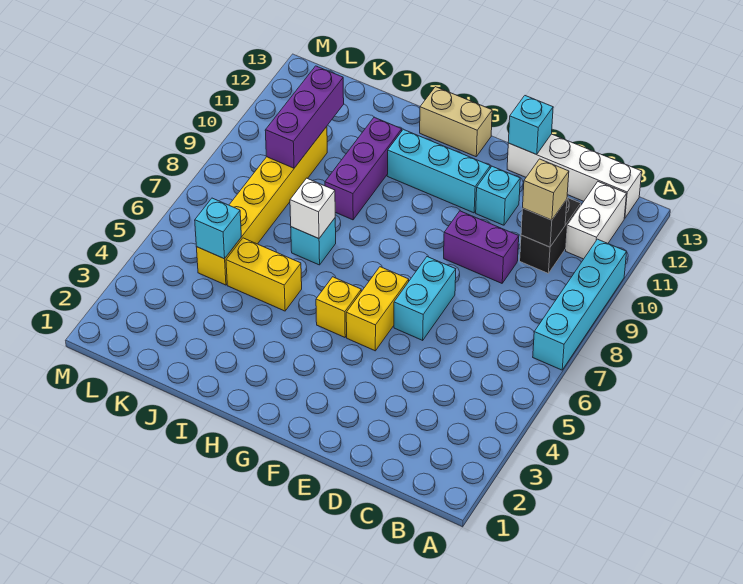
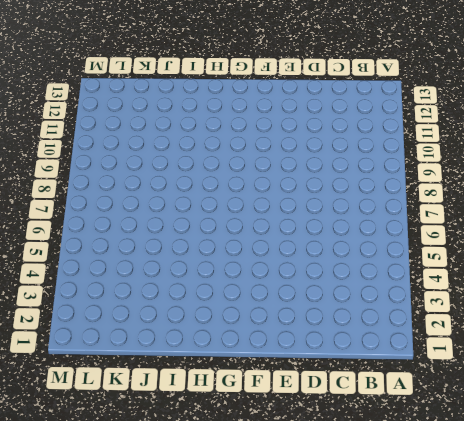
none -> cyan 1x4 brick [533,239,627,370]
none -> white 1x2 brick [566,182,627,259]
none -> white 1x4 brick [507,134,642,218]

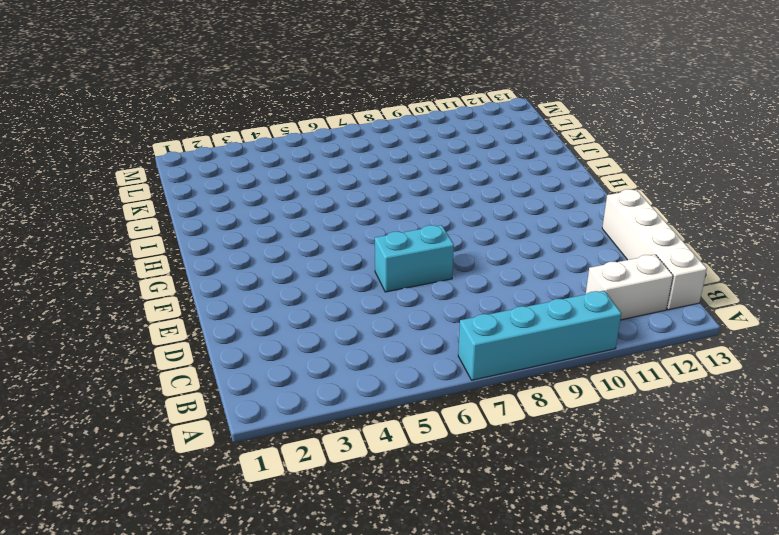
none -> black 1x2 brick [520,198,581,273]
none -> purple 1x2 brick [444,211,519,283]
none -> cyan 1x1 brick [476,166,520,225]

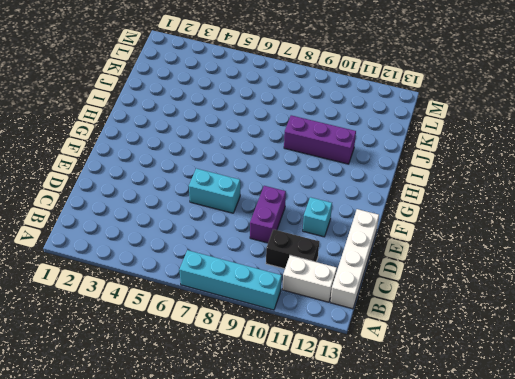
none -> yellow 1x2 brick [346,267,409,351]
none -> cyan 1x3 brick [387,129,490,213]
none -> yellow 1x1 brick [316,277,361,337]

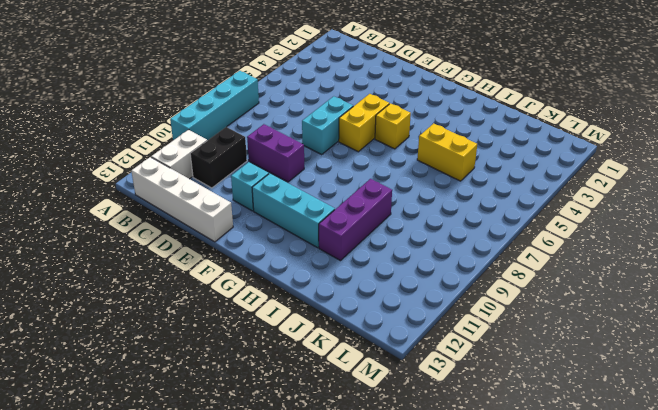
none -> tan 1x2 brick [420,87,492,157]
none -> cyan 1x1 brick [291,218,336,265]
none -> yellow 1x6 brick [197,127,327,285]

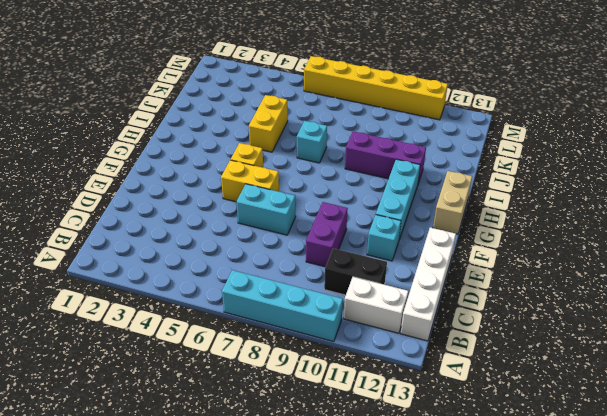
yellow 1x6 brick [304,56,448,120] -> yellow 1x6 brick moved to [197,127,327,285]
none -> black 1x1 brick [521,199,567,247]
none -> cyan 1x1 brick [508,96,553,154]
none -> white 1x1 brick [290,178,335,239]

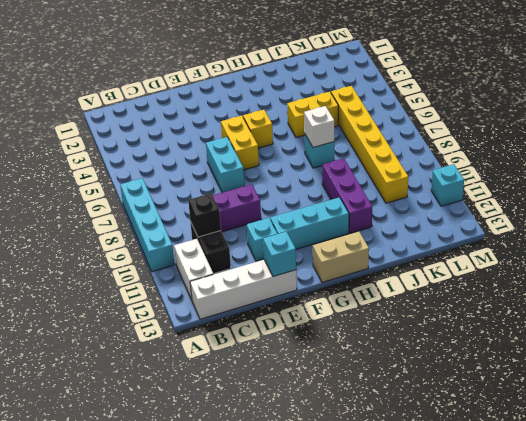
cyan 1x1 brick [431,164,464,206] -> cyan 1x1 brick moved to [195,198,241,259]
none -> purple 1x3 brick [265,66,344,168]
none -> tan 1x1 brick [523,159,569,220]

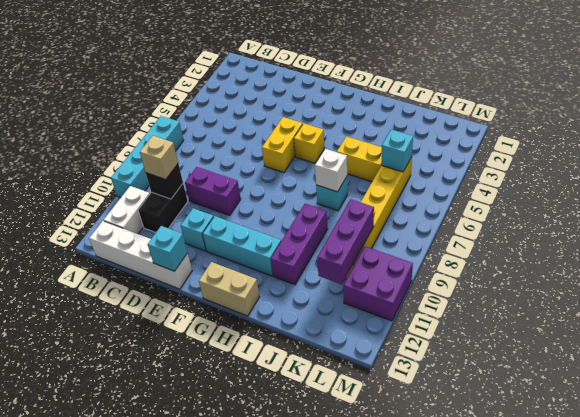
purple 2x2 brick [343,246,413,321] -> none
none -> cyan 1x2 brick [394,257,456,340]

